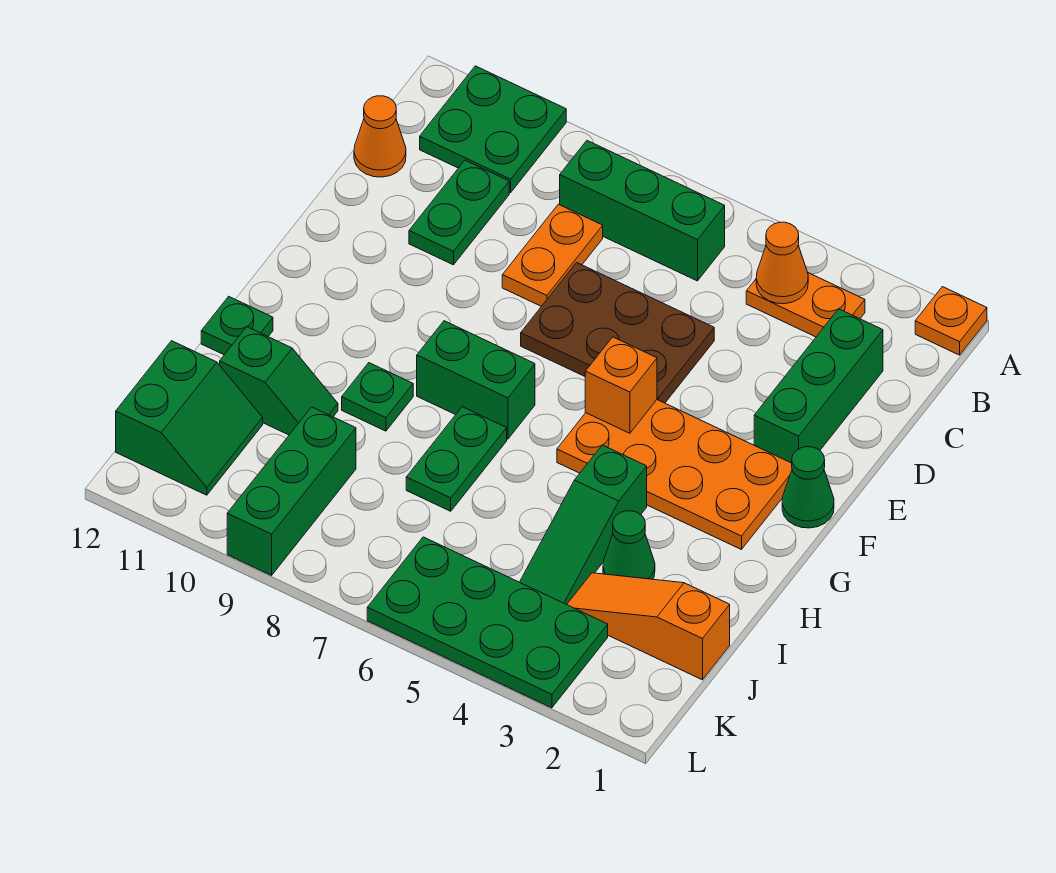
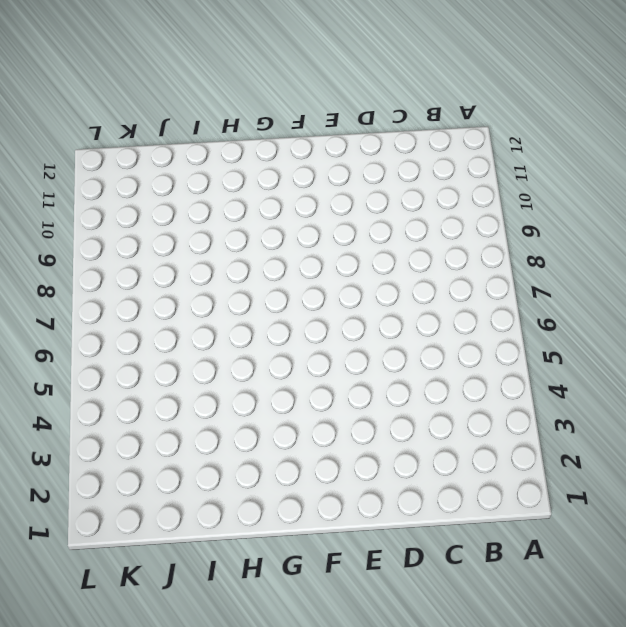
none -> orange 1x1 plate [915,287,987,355]
none -> green 2x2 plate [420,66,566,193]
none -> orange 1x2 plate [746,273,865,337]

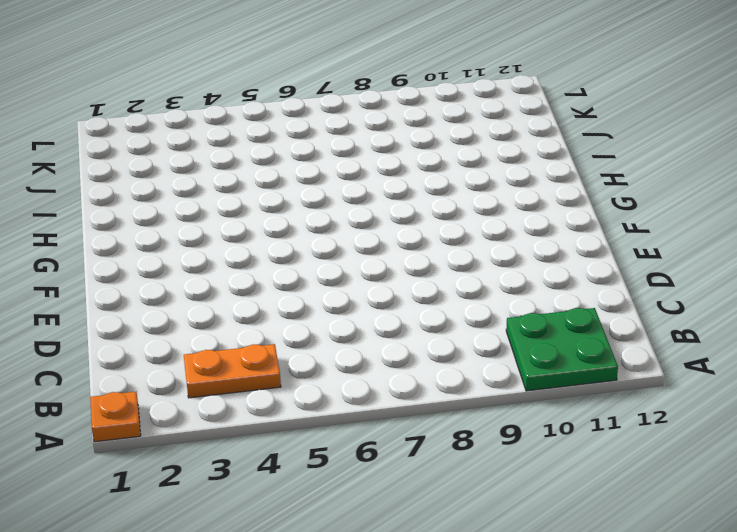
none -> green 1x3 brick [560,141,725,281]
none -> green 1x3 brick [754,309,883,463]
none -> orange 1x2 plate [502,204,603,306]

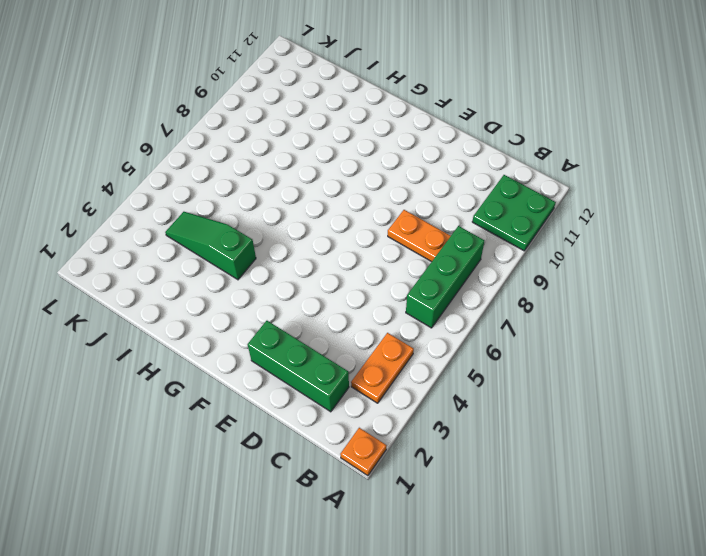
none -> green 1x2 plate [409,160,509,265]
none -> orange 1x1 cone [354,96,406,177]
none -> brown 2x3 plate [521,263,714,403]

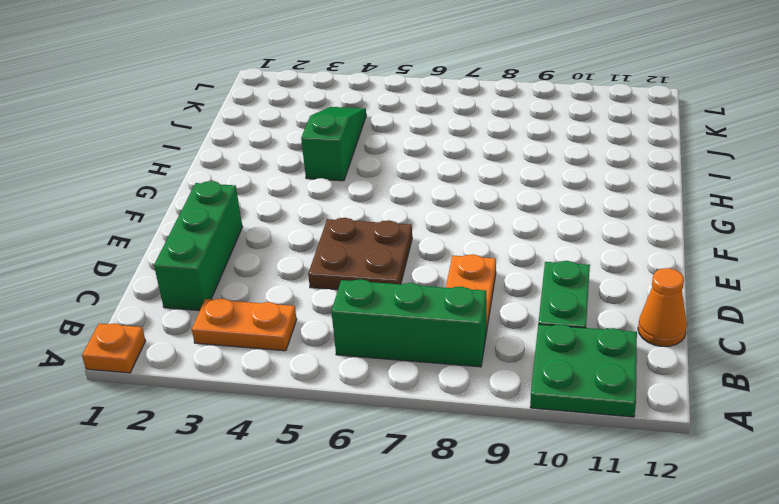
brown 2x2 plate [308,218,412,290] -> brown 2x3 plate [521,263,714,403]
none -> green 1x1 cone [782,447,834,528]
none -> orange 2x4 plate [557,400,792,550]
none -> green 1x2 brick [417,321,535,439]

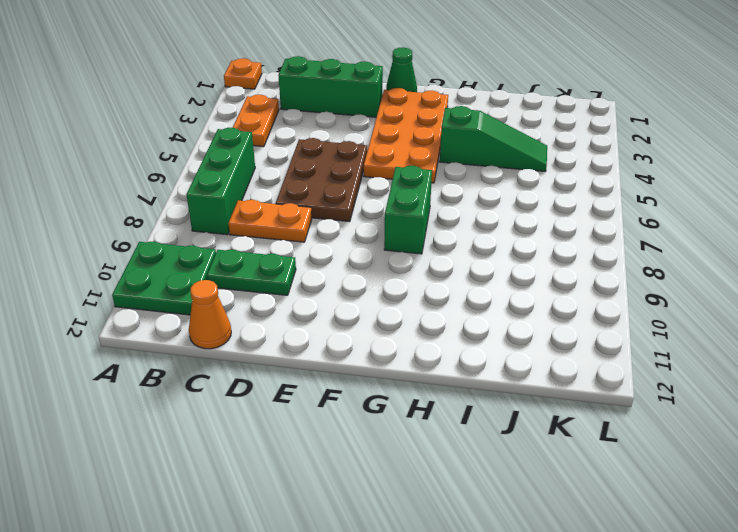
none -> green 1x2 plate [406,407,507,511]
none -> green 1x1 plate [342,363,413,431]
none -> green 1x1 plate [201,296,273,355]

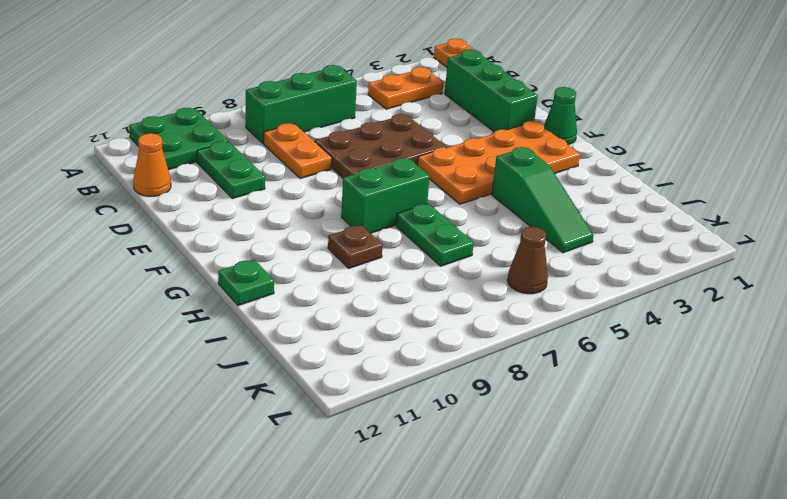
brown 1x1 plate [328,225,383,268] -> green 1x1 plate [342,363,413,431]
brown 1x1 cone [507,227,548,294] -> green 2x4 plate [367,537,608,708]
none -> green 1x1 cone [603,511,655,579]
none -> green 1x2 slope [220,327,338,435]
none -> orange 1x3 slope [567,573,730,680]

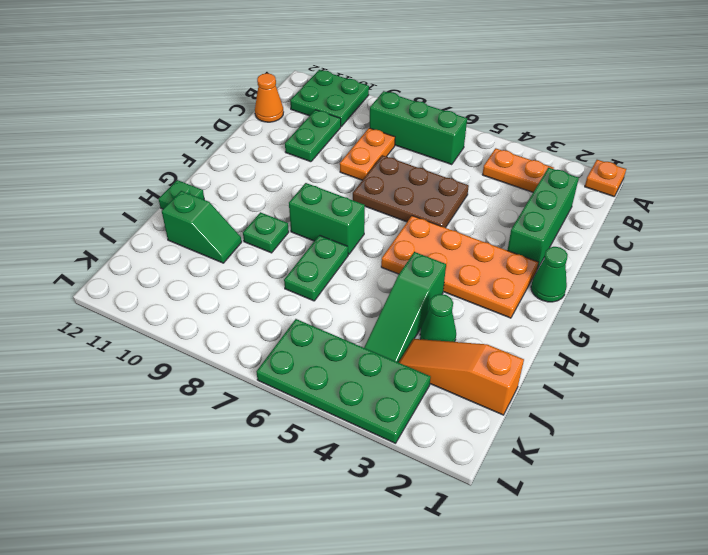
none -> green 1x3 brick [227,407,356,575]
none -> green 2x2 slope [116,341,263,495]
none -> orange 1x1 cone [756,222,808,304]

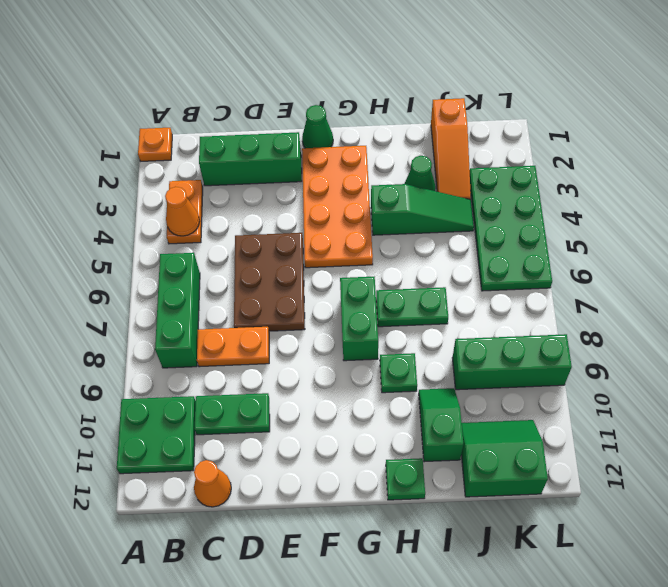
none -> orange 1x1 brick [585,337,657,433]

